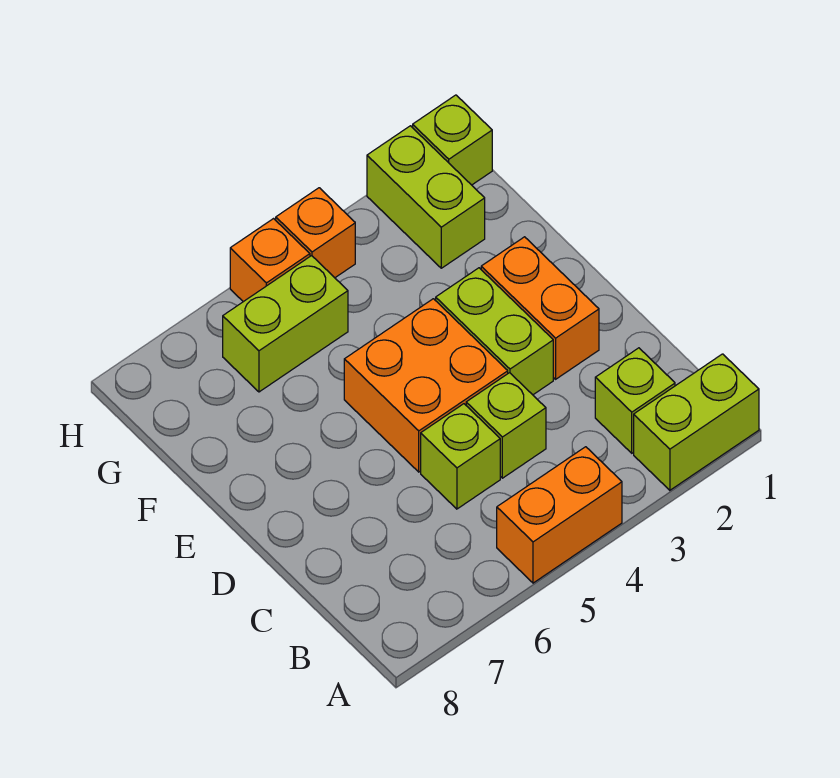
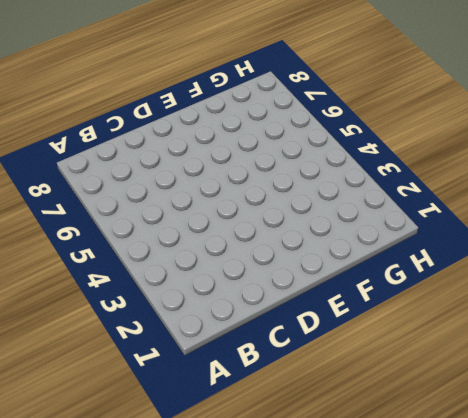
none -> lime 1x2 brick [634,354,759,490]
none -> orange 1x2 brick [497,447,622,583]
none -> lime 1x1 brick [595,348,675,453]

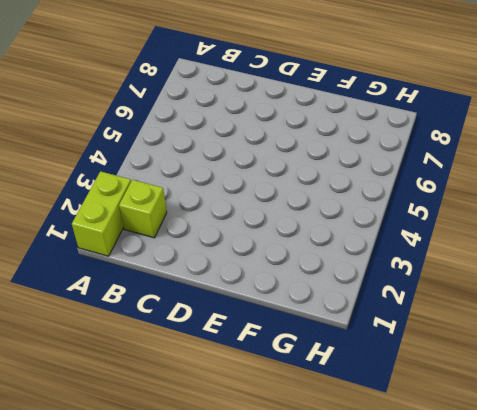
none -> orange 1x2 brick [497,447,622,583]
none -> lime 1x1 brick [466,373,546,478]
none -> lime 1x1 brick [421,404,500,509]

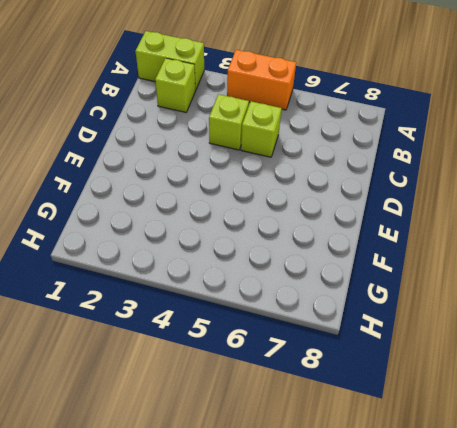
none -> orange 1x2 brick [481,237,599,379]
none -> lime 1x2 brick [436,268,553,395]
none -> orange 2x2 brick [344,299,508,472]

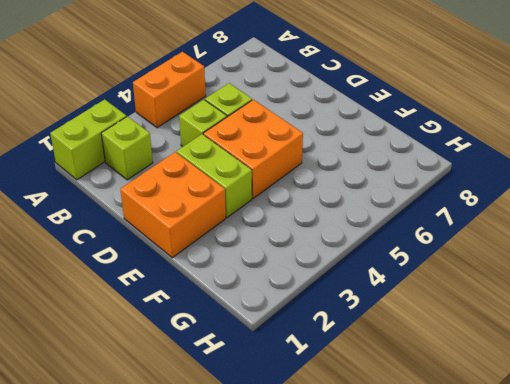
orange 2x2 brick [120,152,226,258] -> orange 1x2 brick [481,237,599,379]
none -> lime 1x2 brick [367,126,485,268]
none -> lime 1x2 brick [223,256,348,392]
none -> lime 1x1 brick [413,95,492,185]

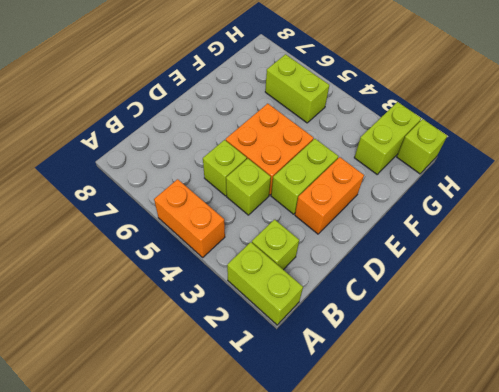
none -> orange 1x1 brick [276,188,355,278]
none -> orange 1x1 brick [230,219,310,302]

